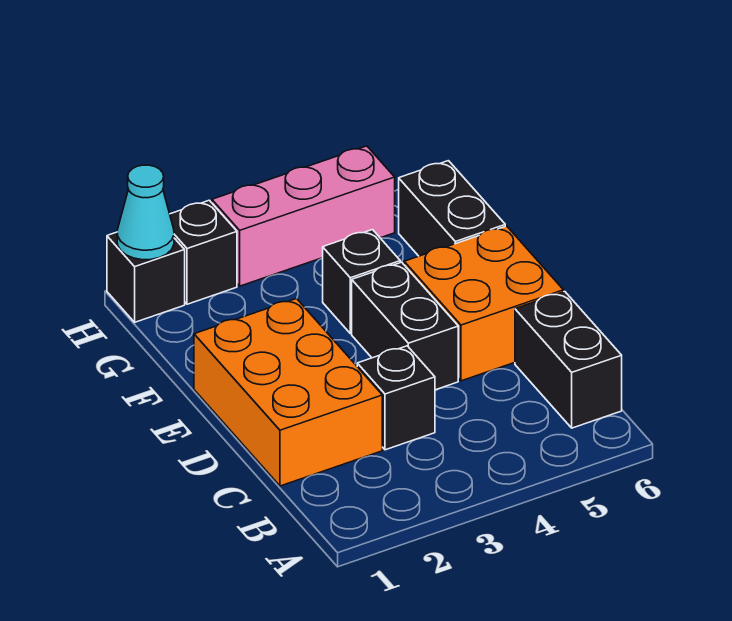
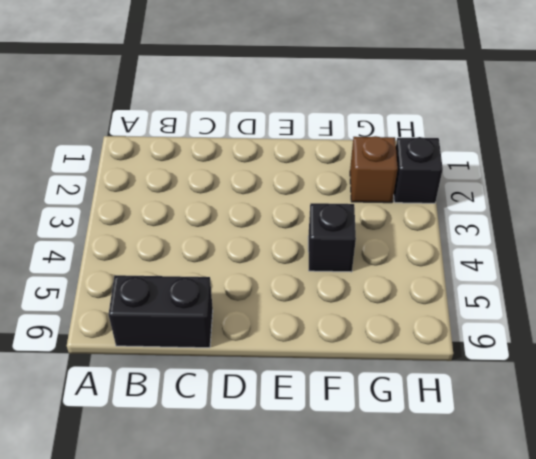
brown 1x1 brick [350,136,398,203] -> none
none -> orange 2x3 brick [194,298,382,486]
none -> black 1x1 brick [357,346,435,450]

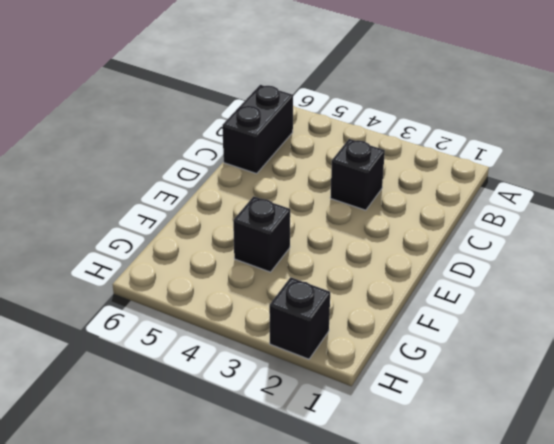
none -> orange 2x3 brick [194,298,382,486]
none -> black 1x2 brick [352,262,458,390]

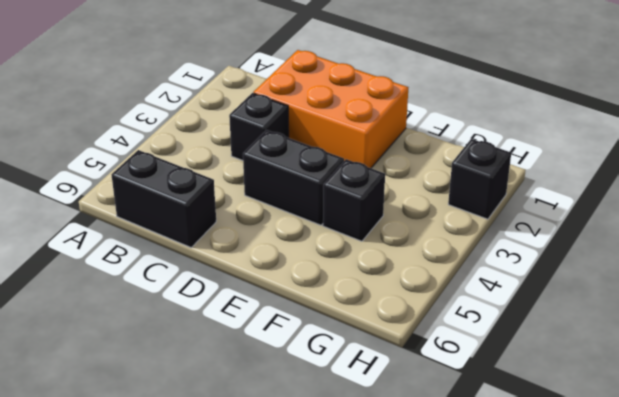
none -> orange 2x2 brick [404,226,564,381]
none -> black 1x2 brick [399,161,505,256]

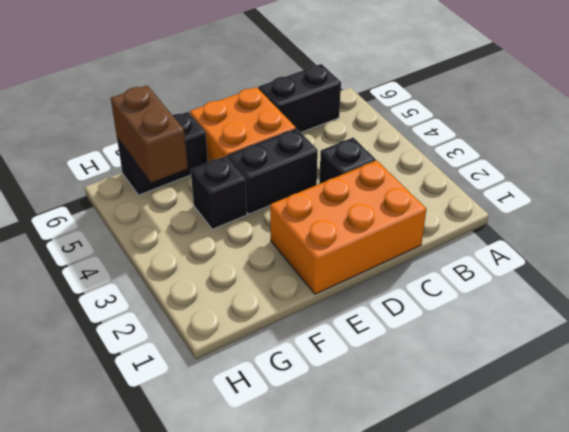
brown 1x2 brick [111,86,188,182] -> none
none -> black 1x1 brick [107,232,185,322]
none -> black 1x1 brick [170,200,237,304]

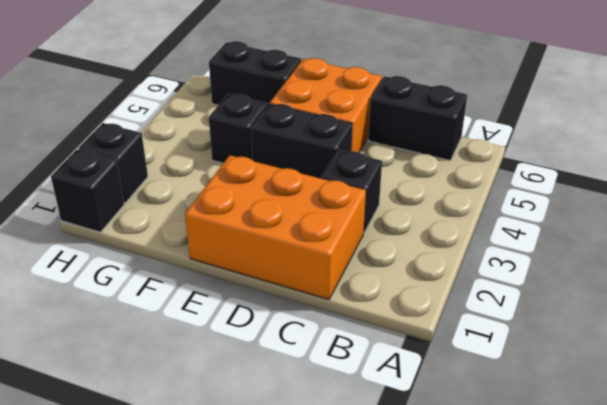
none -> pink 1x3 brick [212,146,395,286]
none -> cyan 1x1 cone [117,165,174,260]

